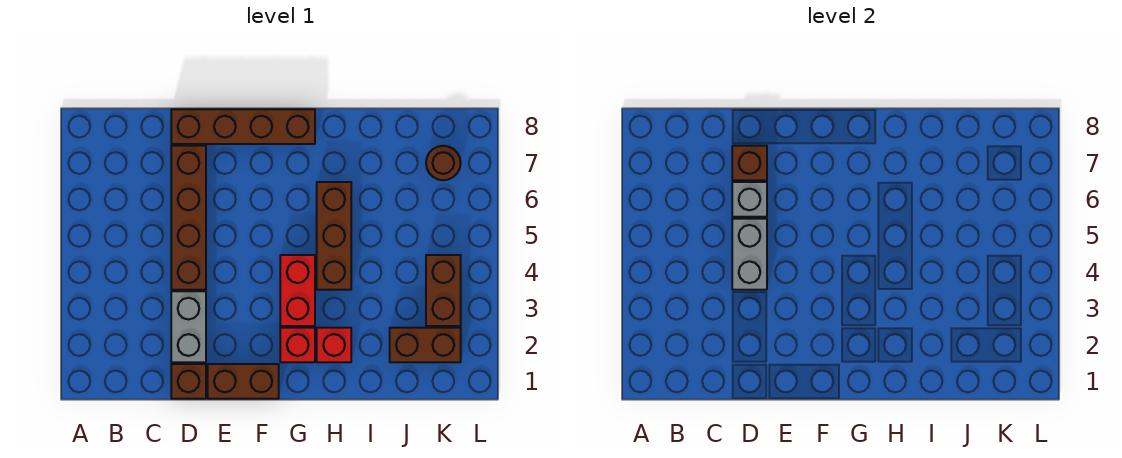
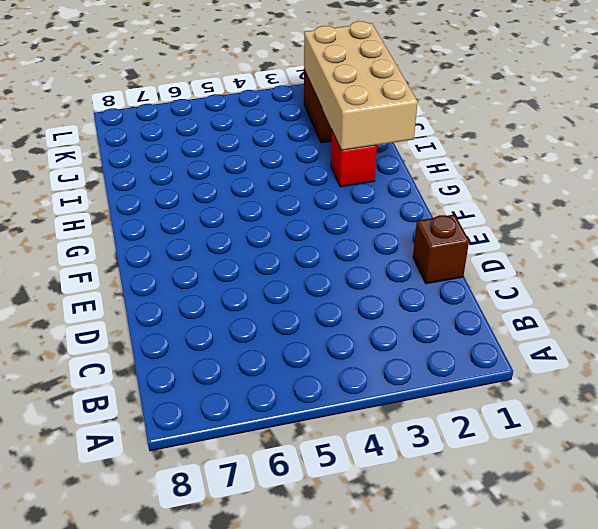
tan 2x4 brick [304,21,418,150] -> none
none -> grey 1x2 brick [171,291,206,362]
none -> brown 1x4 brick [171,146,206,290]
none -> brown 1x4 brick [171,109,315,144]

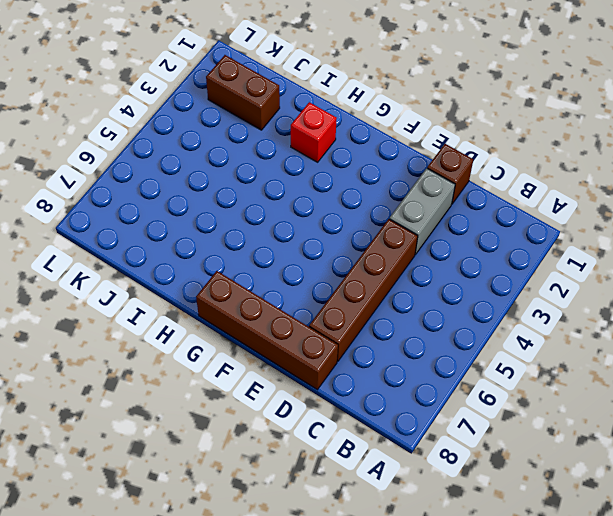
none -> brown 1x2 brick [208,364,279,399]
none -> red 1x1 brick [280,328,315,362]
none -> red 1x2 brick [280,255,315,326]

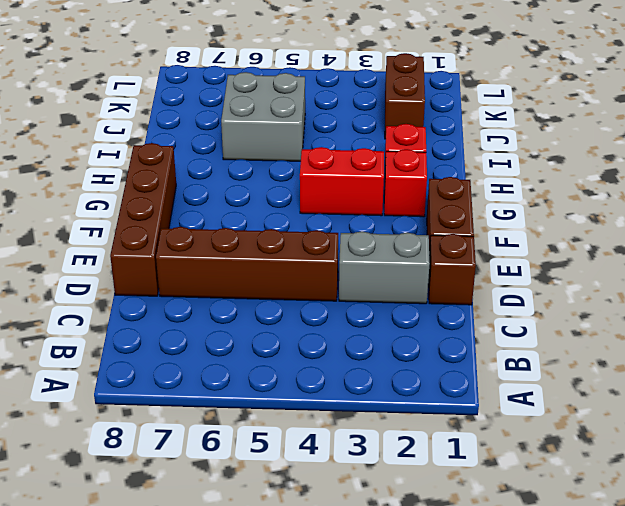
grey 2x2 brick [221,72,305,161] -> none
none -> brown 1x3 brick [317,182,351,290]
none -> brown 1x2 brick [426,255,461,326]
none -> brown 1x1 round brick [426,146,461,180]

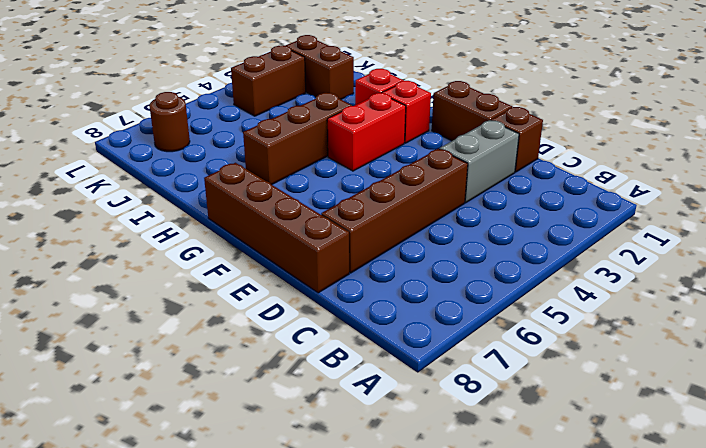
none -> grey 1x2 brick [732,219,767,290]
none -> grey 1x1 brick [732,182,767,217]
none -> brown 1x1 brick [732,146,767,180]

